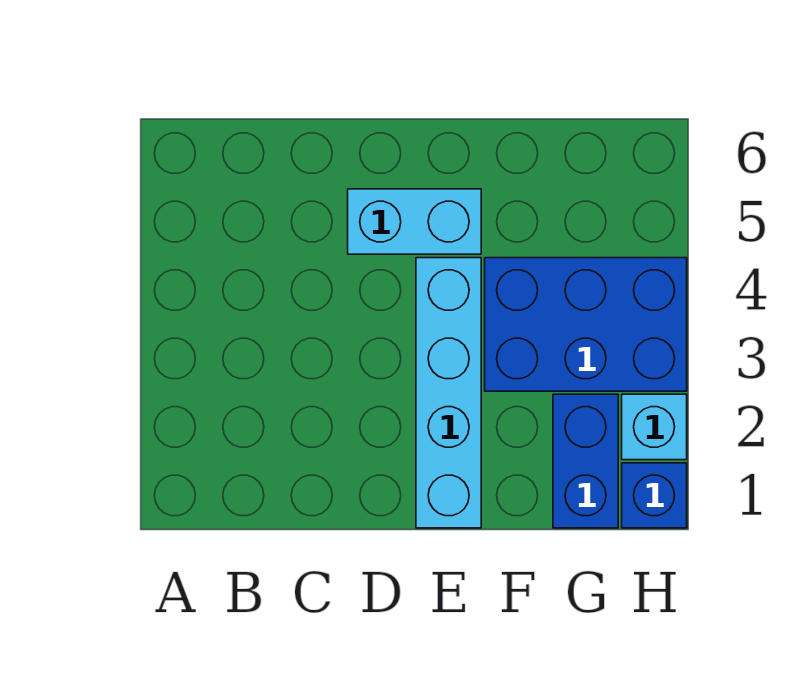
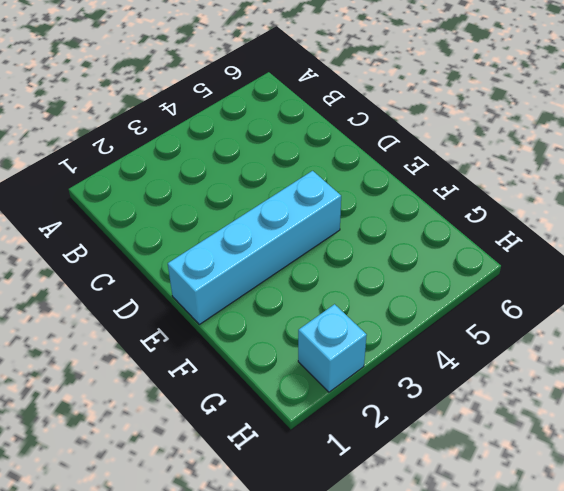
none -> cyan 1x2 brick [348,189,481,254]
none -> blue 2x3 brick [485,258,687,391]

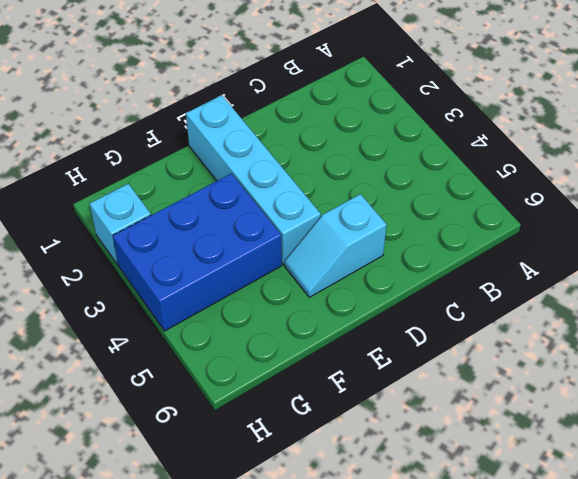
cyan 1x2 slope [285,194,387,297] -> cyan 1x2 brick [348,189,481,254]
none -> blue 1x2 brick [553,394,618,528]
none -> blue 1x1 brick [622,463,687,528]

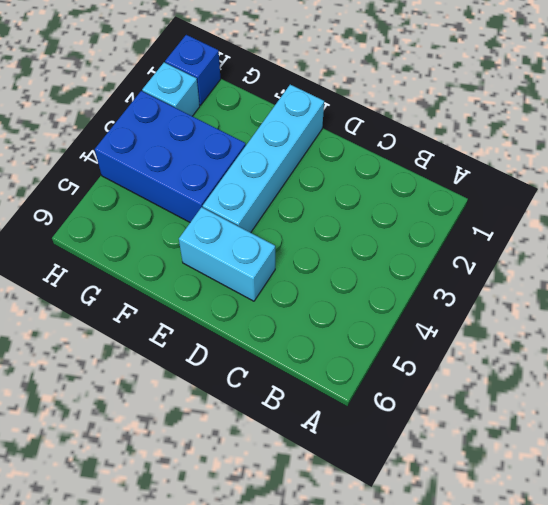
none -> blue 1x2 brick [553,394,618,528]

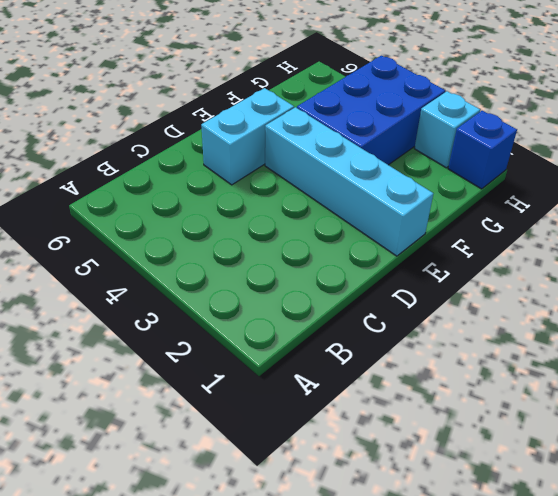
none -> blue 1x2 brick [553,394,618,528]

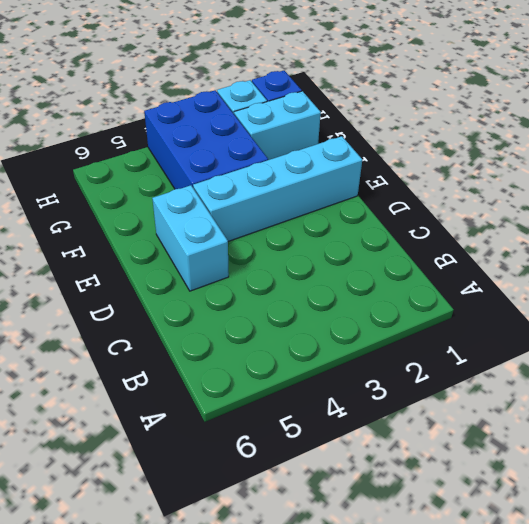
cyan 1x2 brick [234,91,321,160] -> blue 1x2 brick [553,394,618,528]

